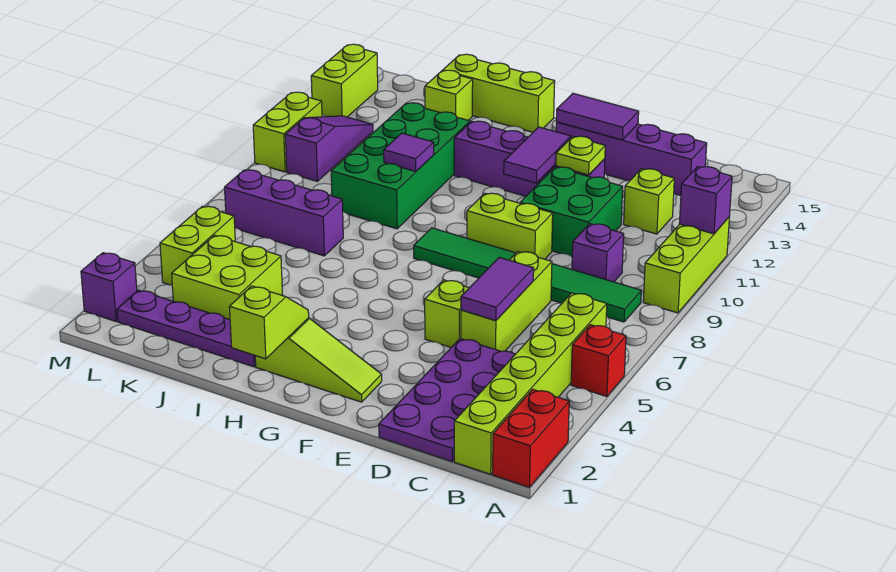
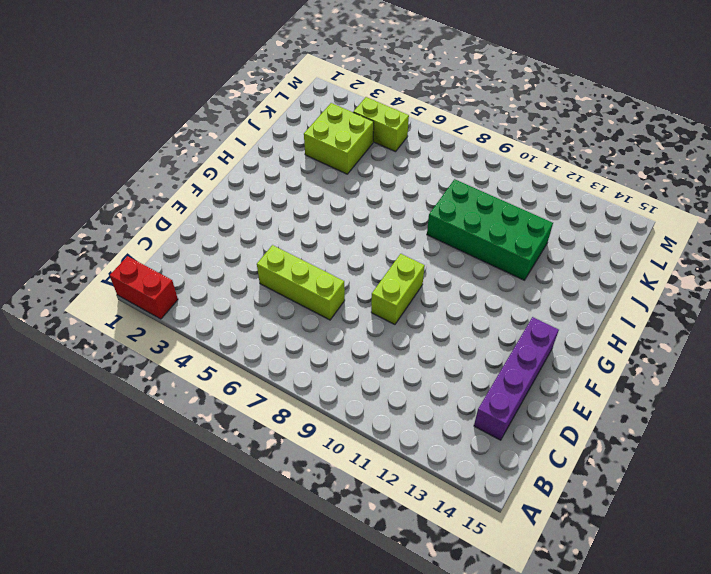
none -> red 1x1 brick [571,325,626,396]
none -> lime 1x3 brick [643,217,729,313]
none -> lime 1x6 brick [454,293,607,474]
none -> green 1x6 tile [414,228,641,322]

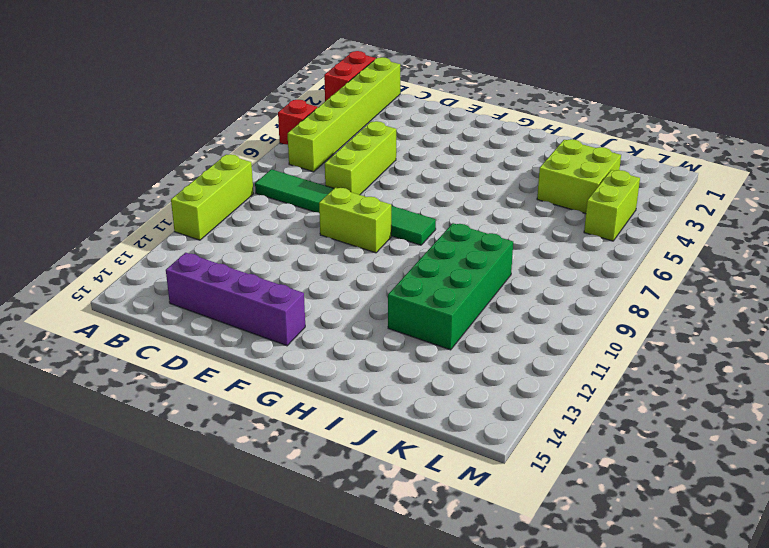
none -> purple 2x4 plate [379,339,515,461]
none -> purple 1x1 brick [572,224,624,282]
none -> lime 1x1 brick [624,169,674,234]
none -> green 2x2 brick [520,167,623,256]

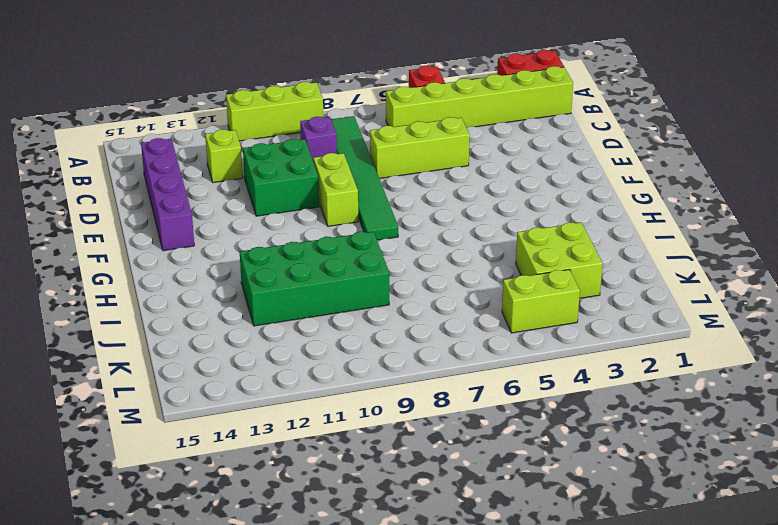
none -> purple 2x4 plate [379,339,515,461]
none -> lime 1x1 brick [425,280,469,347]
none -> purple 1x4 brick [454,121,605,196]
none -> lime 1x3 slope [255,318,382,402]

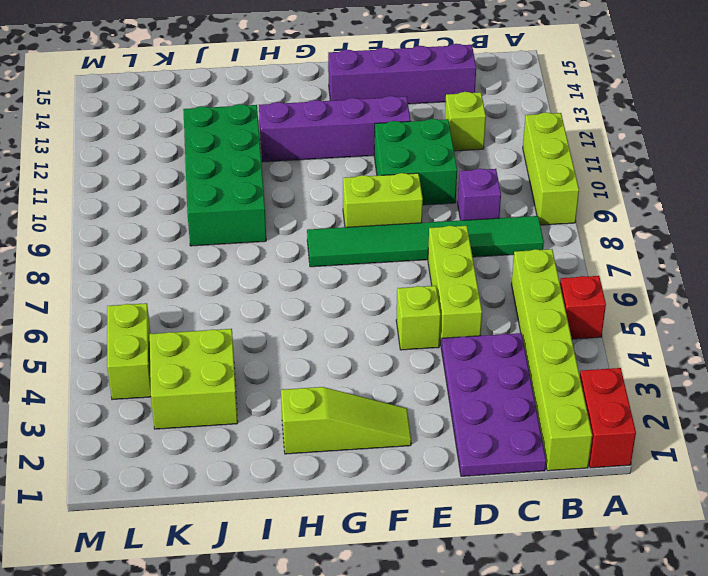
none -> lime 1x3 brick [443,54,555,132]
none -> purple 1x4 plate [117,290,256,367]
none -> purple 1x3 brick [225,170,343,256]
none -> lime 1x1 brick [425,70,473,120]

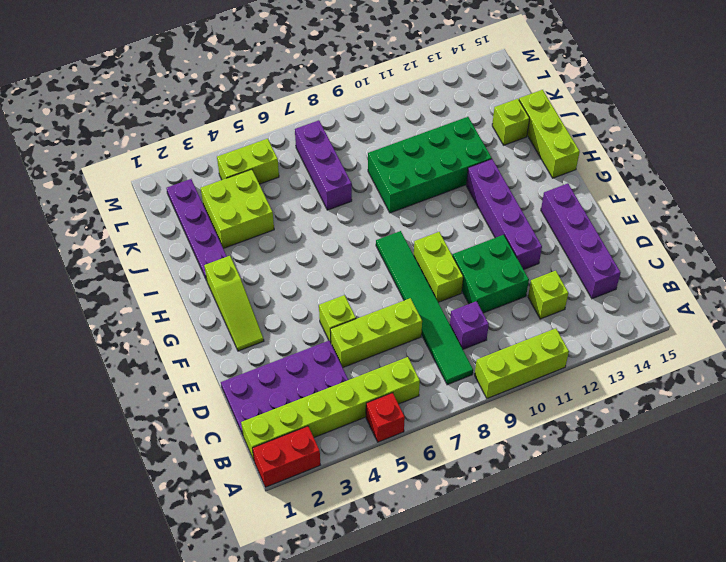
none -> purple 1x3 slope [285,116,373,181]
none -> purple 1x1 brick [81,253,137,321]
none -> lime 1x2 brick [253,92,322,172]
none -> lime 1x2 brick [311,44,378,117]

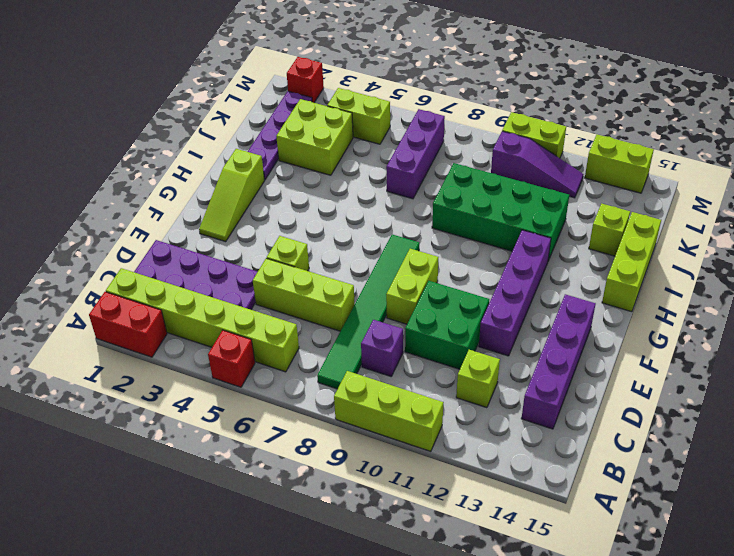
red 1x1 brick [287,57,324,103] -> purple 1x1 brick [81,253,137,321]
none -> purple 1x1 brick [679,167,732,234]
none -> purple 1x2 tile [461,257,534,321]
none -> lime 1x1 plate [556,136,605,175]
none -> purple 1x2 tile [556,94,639,140]

